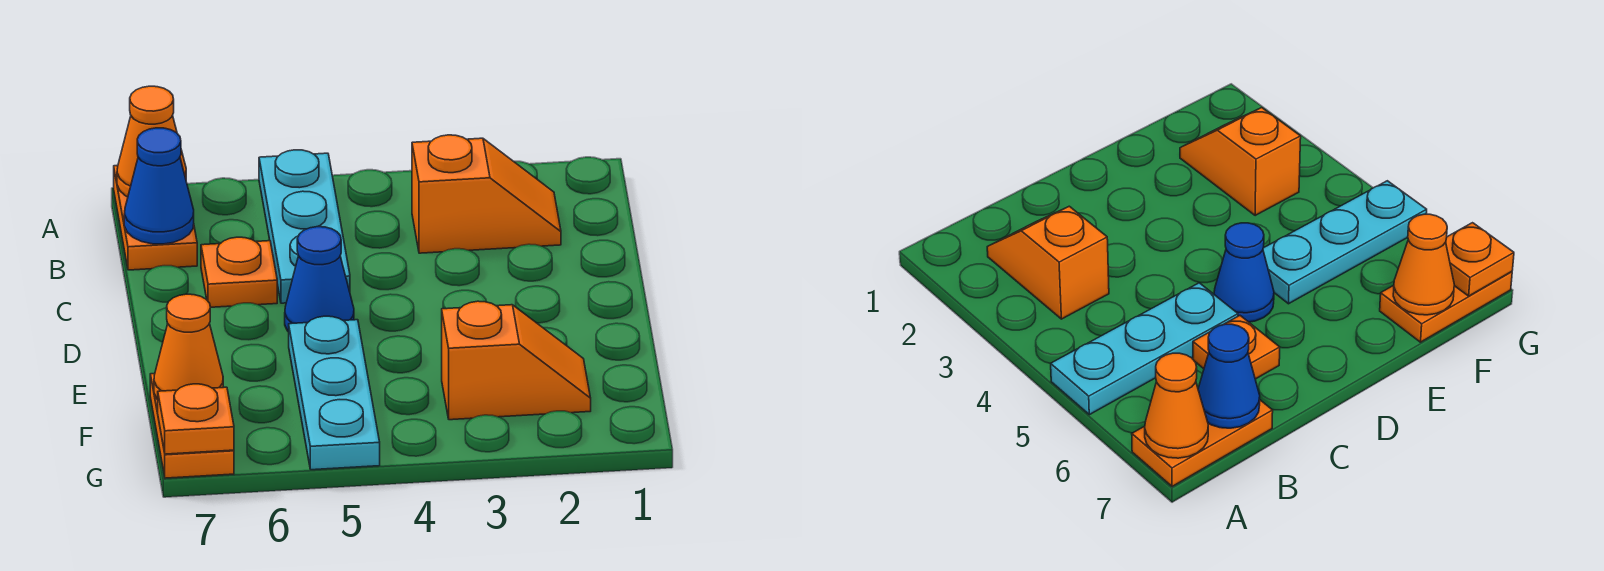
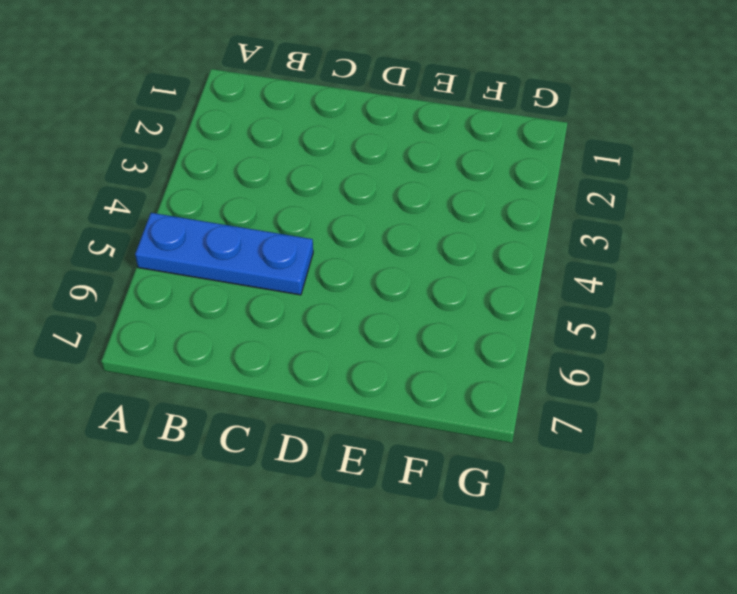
blue 1x3 plate [135,213,313,295] -> cyan 1x3 plate [259,150,350,303]
none -> orange 1x2 plate [114,165,197,270]
none -> orange 1x2 slope [412,135,561,253]
none -> orange 1x1 plate [201,237,277,307]

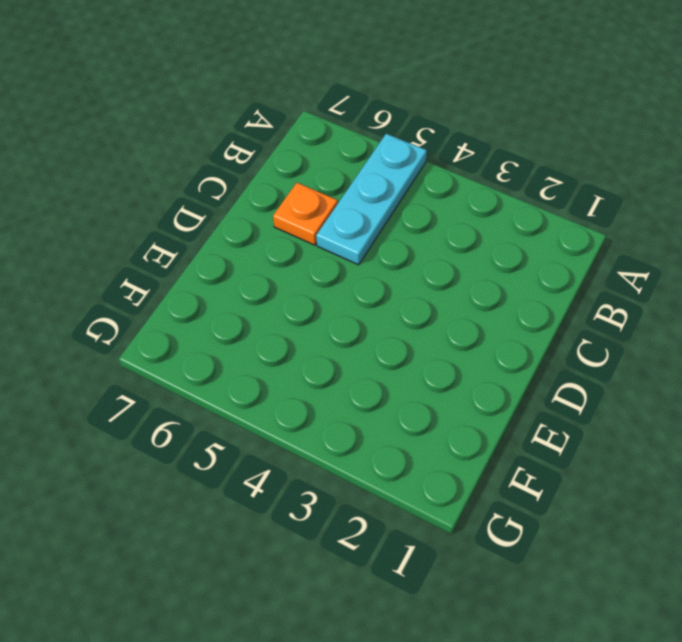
none -> orange 1x2 plate [114,165,197,270]
none -> orange 1x2 slope [412,135,561,253]
none -> blue 1x1 cone [285,227,354,332]

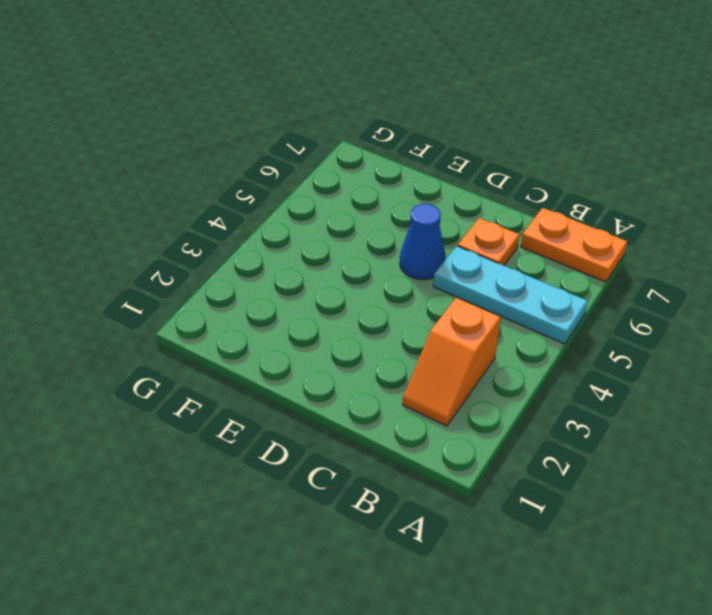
none -> cyan 1x3 plate [289,316,380,470]
none -> orange 1x2 slope [442,301,591,420]
none -> orange 1x2 plate [150,373,234,478]

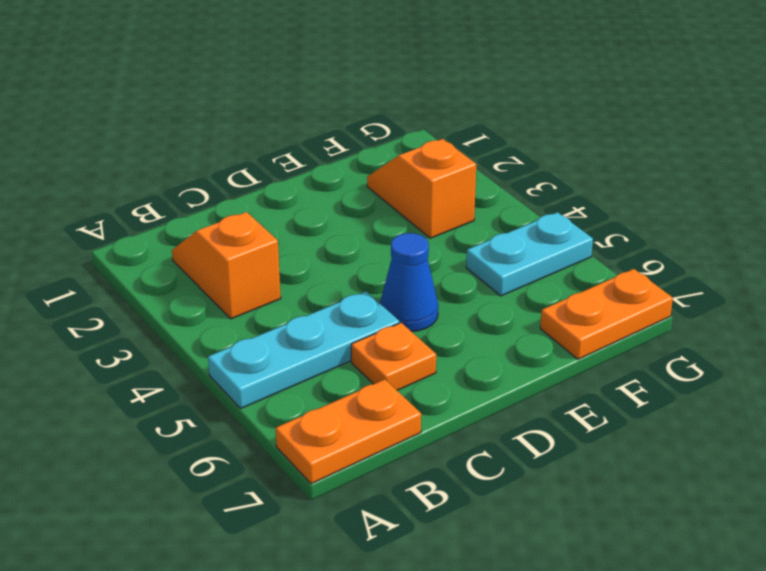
cyan 1x2 plate [466,212,593,296] -> cyan 1x3 plate [289,316,380,470]
none -> orange 1x1 cone [117,86,186,197]
none -> blue 1x1 cone [124,128,194,244]
none -> orange 1x1 cone [154,294,223,400]

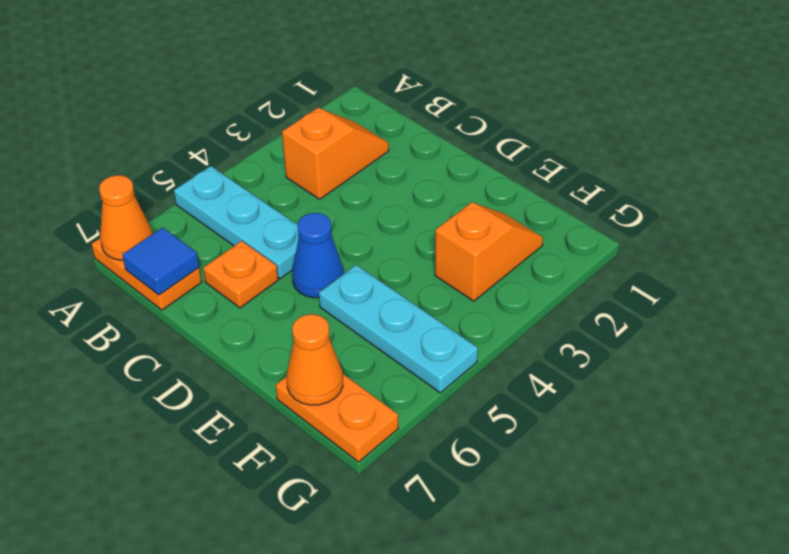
blue 1x1 tile [122,228,199,295] -> blue 1x1 cone [124,128,194,244]
none -> orange 1x1 plate [158,384,234,454]

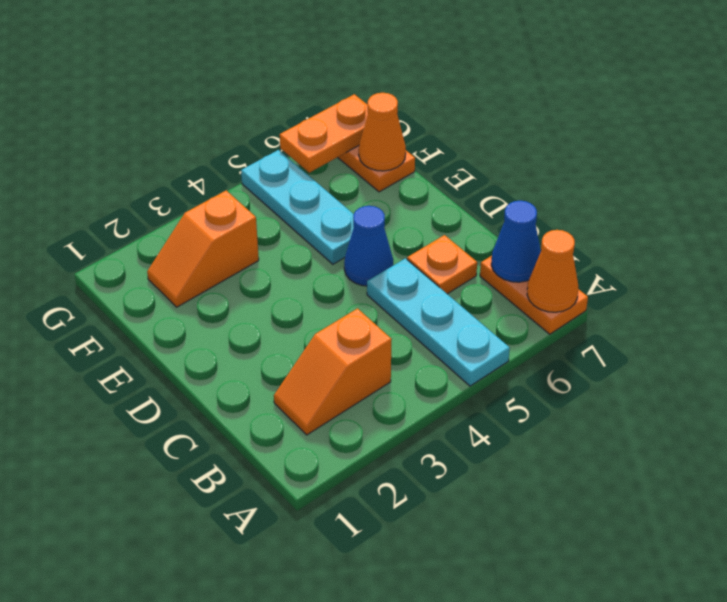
orange 1x2 plate [280,94,368,173] -> orange 1x1 plate [158,384,234,454]

